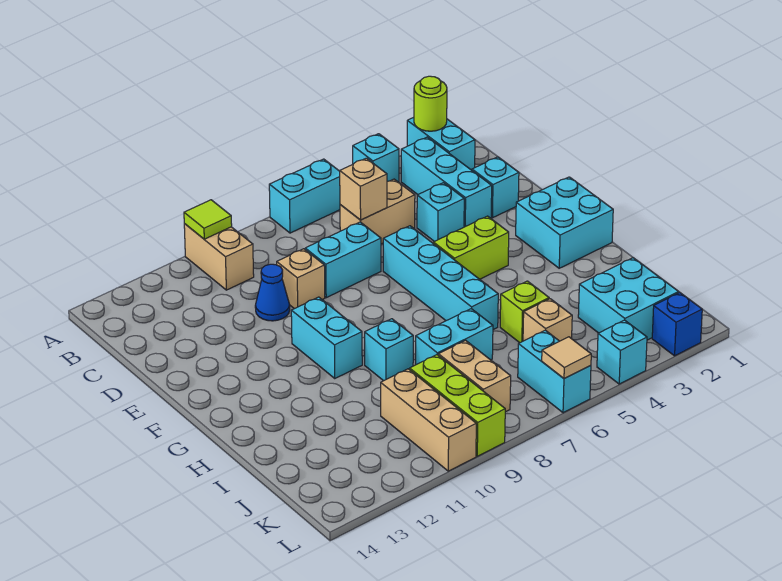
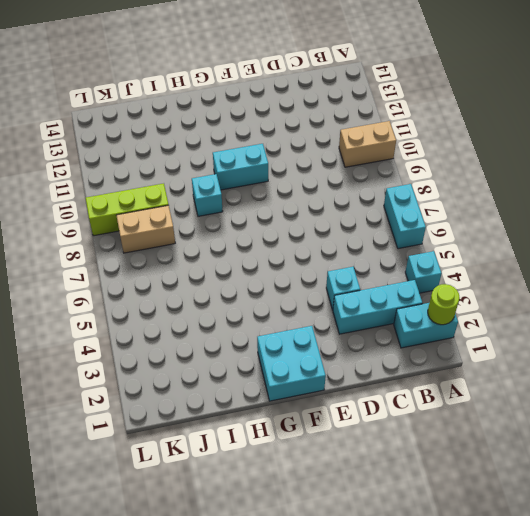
none -> tan 1x2 brick [340,179,415,244]
none -> cyan 1x1 brick [472,157,519,218]
none -> cyan 1x2 brick [305,222,381,298]
none -> tan 1x1 brick [277,249,325,309]

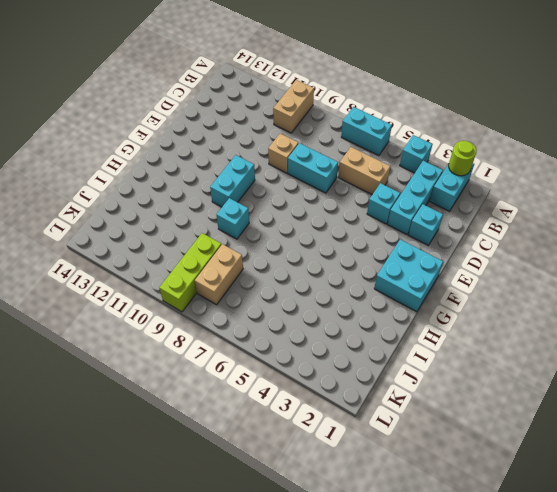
none -> blue 1x1 cone [255,264,290,321]
none -> cyan 1x4 brick [383,226,498,330]
none -> lime 1x2 brick [433,216,509,279]
none -> lime 1x1 brick [500,281,549,343]

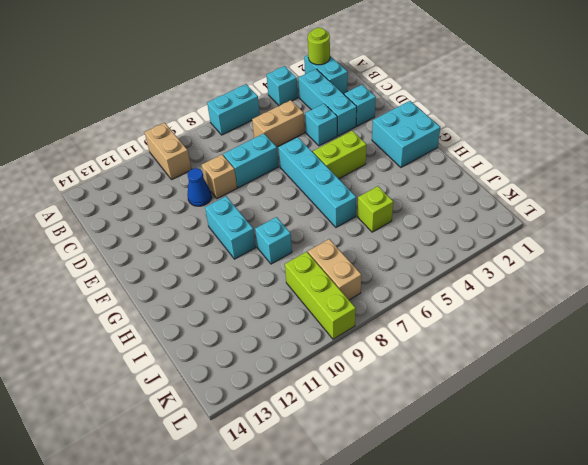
none -> cyan 1x2 brick [416,309,493,365]
none -> cyan 2x2 brick [578,258,679,340]
none -> tan 1x1 brick [523,299,572,341]
none -> tan 1x3 brick [381,369,476,471]

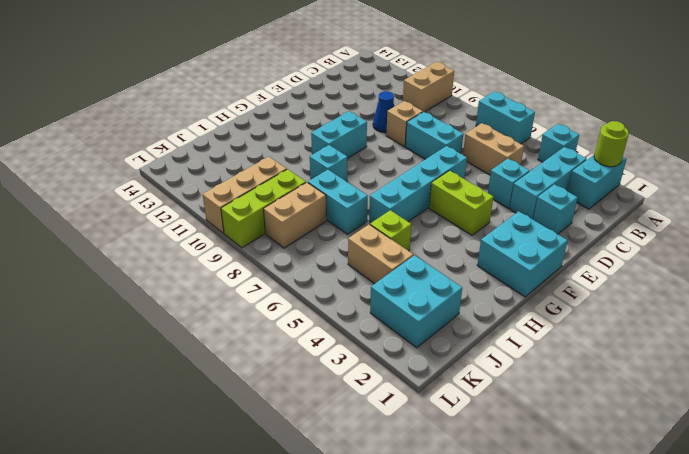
tan 1x2 brick [348,225,413,284] -> tan 1x1 brick [523,299,572,341]
none -> cyan 1x2 brick [518,330,591,413]
none -> blue 1x1 brick [652,293,702,356]
none -> cyan 1x1 brick [597,320,647,384]
none -> lime 1x1 tile [184,200,232,239]

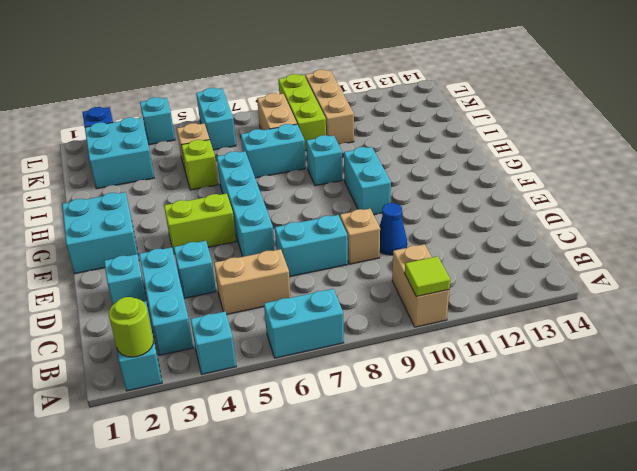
none -> tan 1x1 brick [340,158,387,220]
none -> tan 1x1 tile [542,337,591,379]

